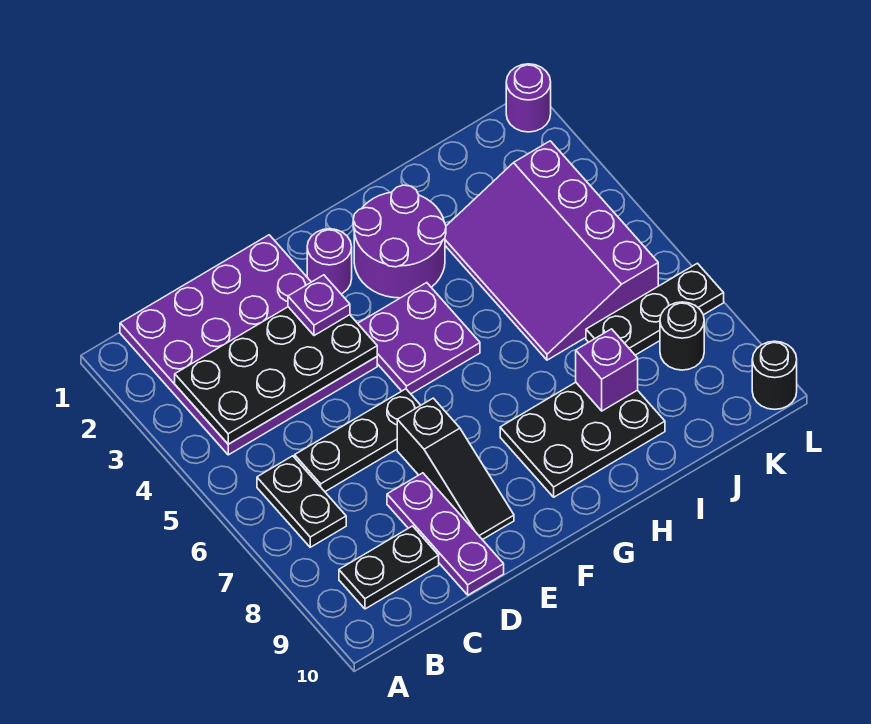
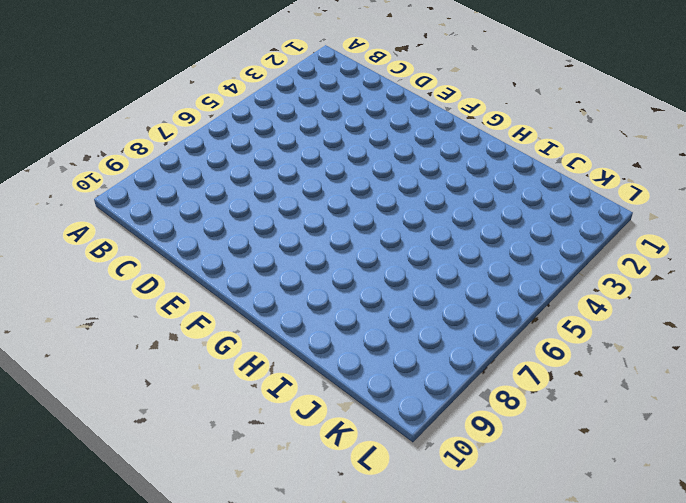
none -> purple 4x4 plate [120,235,377,455]
none -> black 1x2 plate [257,456,346,547]
none -> black 1x2 plate [339,526,439,609]

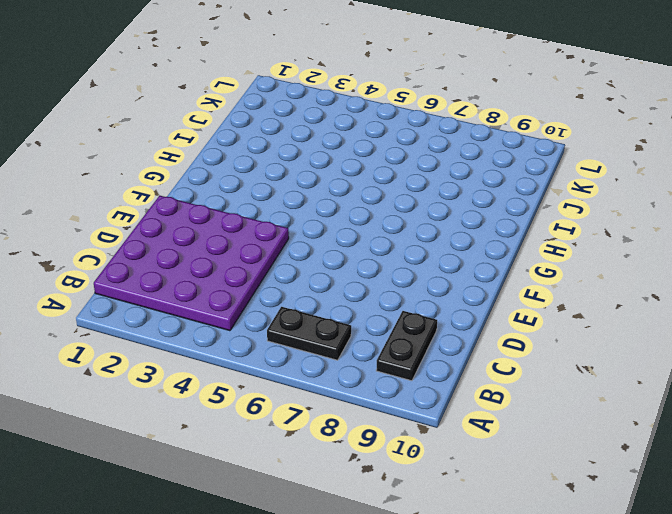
none -> black 1x3 plate [295,389,421,492]
none -> purple 1x3 plate [387,473,504,595]
none -> black 1x3 slope [397,398,514,540]

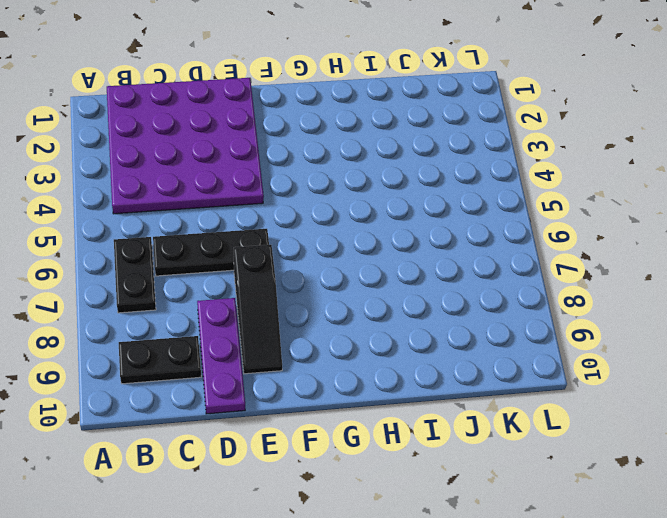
none -> purple 1x1 round brick [307,229,352,294]
none -> purple 2x2 plate [358,283,480,394]
none -> purple 2x2 round brick [353,185,446,298]

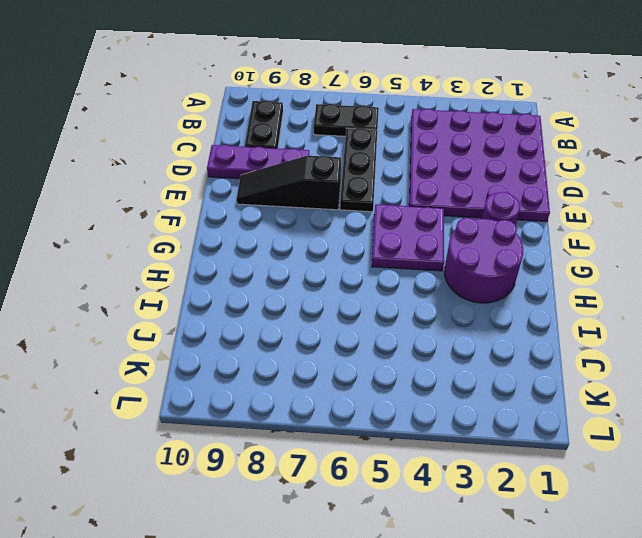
none -> black 2x3 plate [500,382,665,497]
none -> purple 3x4 slope [445,141,658,360]
none -> black 1x3 plate [586,263,724,355]

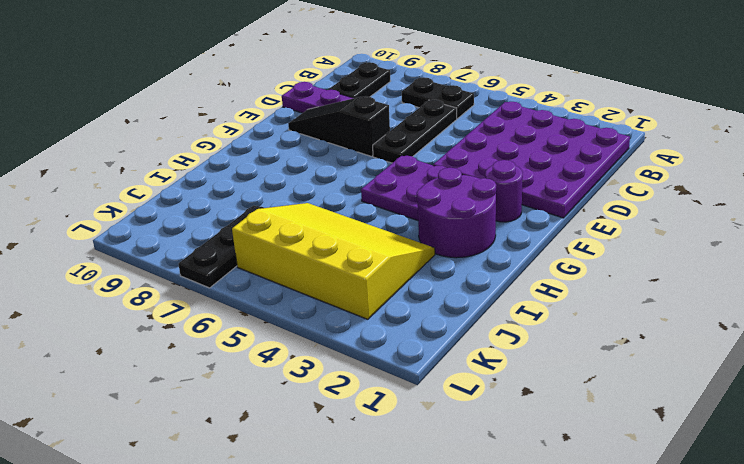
yellow 3x4 slope [232,203,435,319] -> purple 3x4 slope [445,141,658,360]
none -> black 2x3 plate [500,382,665,497]
none -> black 1x1 round brick [660,302,704,370]
none -> purple 1x1 round brick [506,64,551,132]

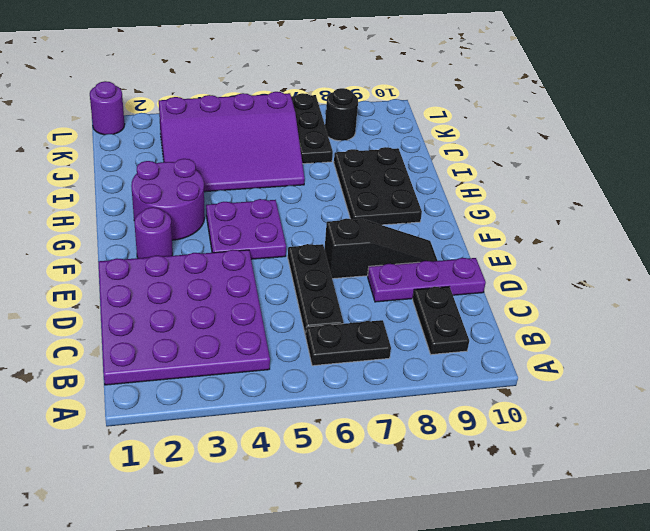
none -> black 1x1 round brick [752,341,797,409]
none -> black 2x4 plate [175,307,377,444]
none -> purple 1x1 brick [576,329,638,411]

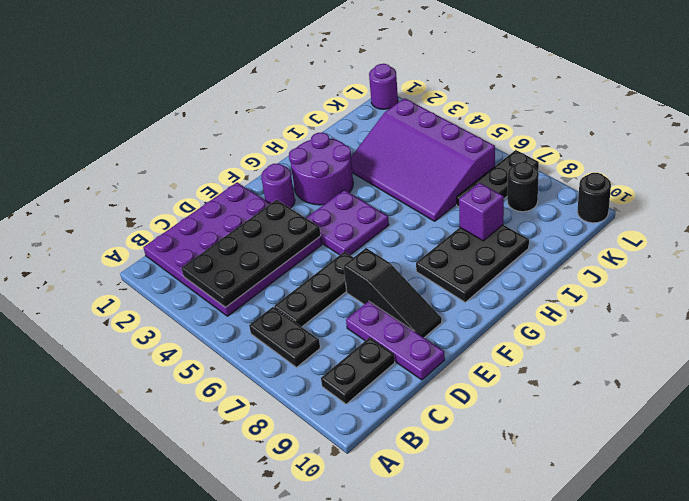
none -> purple 1x1 plate [288,275,350,336]

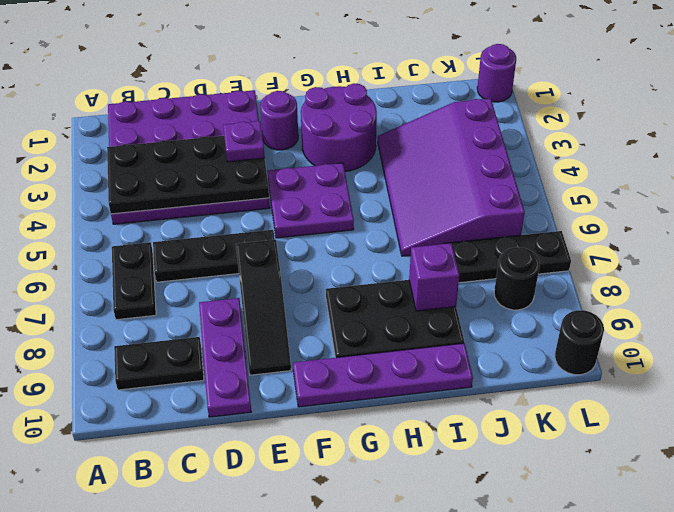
purple 1x4 plate [293,343,473,407] -> none

